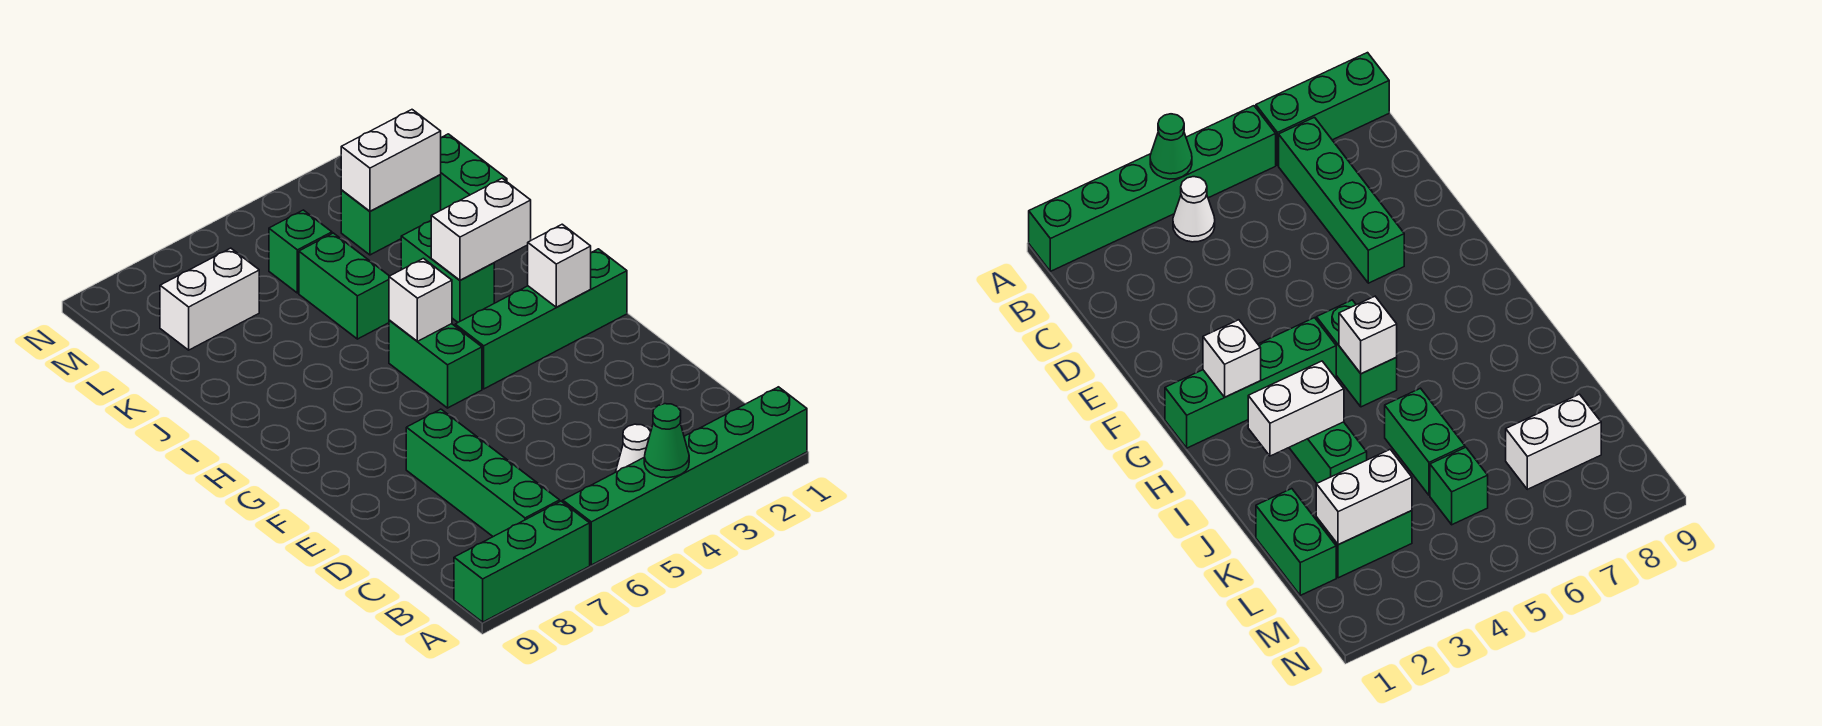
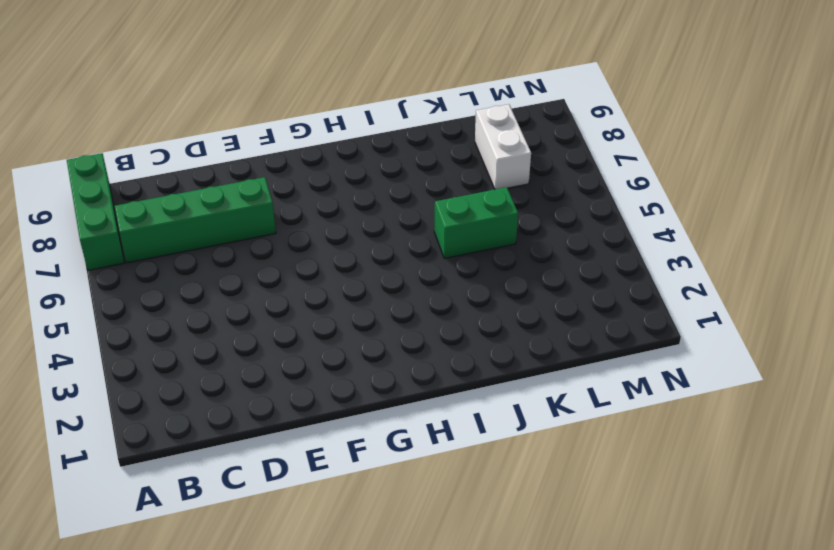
none -> green 1x6 brick [563,387,807,565]
none -> white 1x1 cone [616,424,651,472]
none -> green 1x4 brick [455,249,627,389]

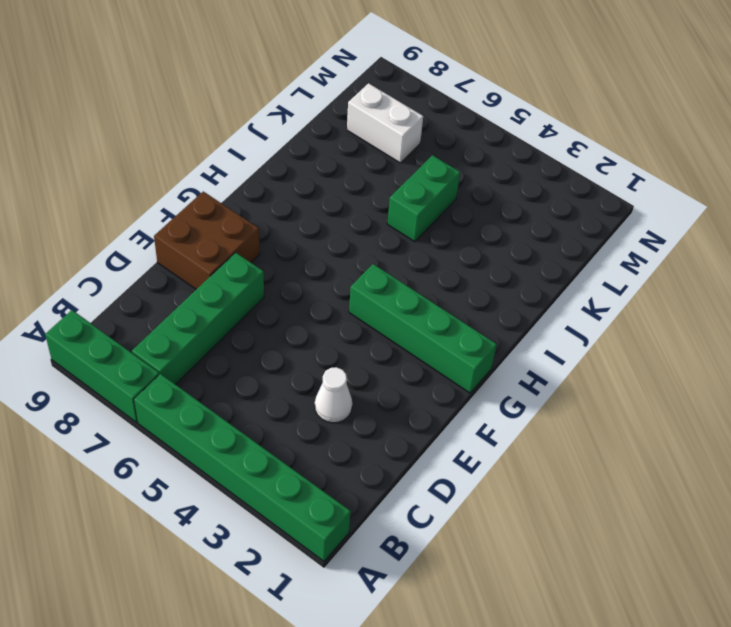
white 1x1 cone [315,367,352,423] -> white 1x1 cone moved to [616,424,651,472]
brown 2x2 brick [154,192,260,289] -> none
none -> green 1x2 brick [389,320,482,408]
none -> green 1x2 brick [401,221,494,322]
none -> green 1x2 brick [440,134,507,210]

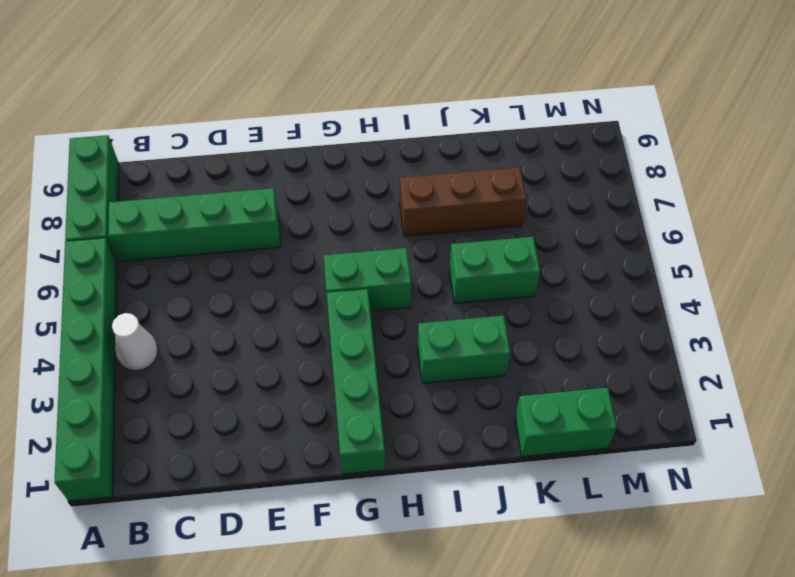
brown 1x3 brick [400,167,526,236] -> none
none -> green 1x2 brick [341,175,441,255]
none -> green 1x1 brick [269,210,332,293]
none -> white 1x2 brick [160,248,259,350]

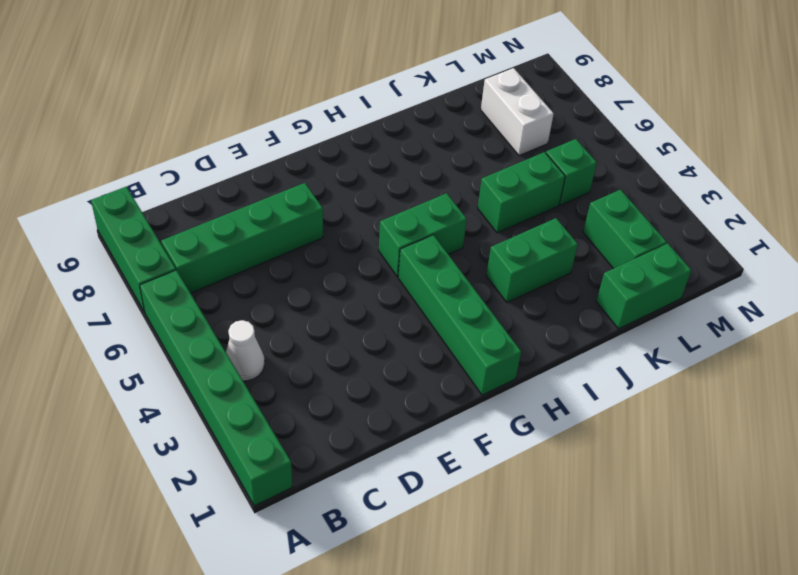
none -> green 1x1 cone [644,404,689,478]
none -> white 1x1 brick [528,224,591,307]
none -> white 1x1 brick [389,258,452,341]

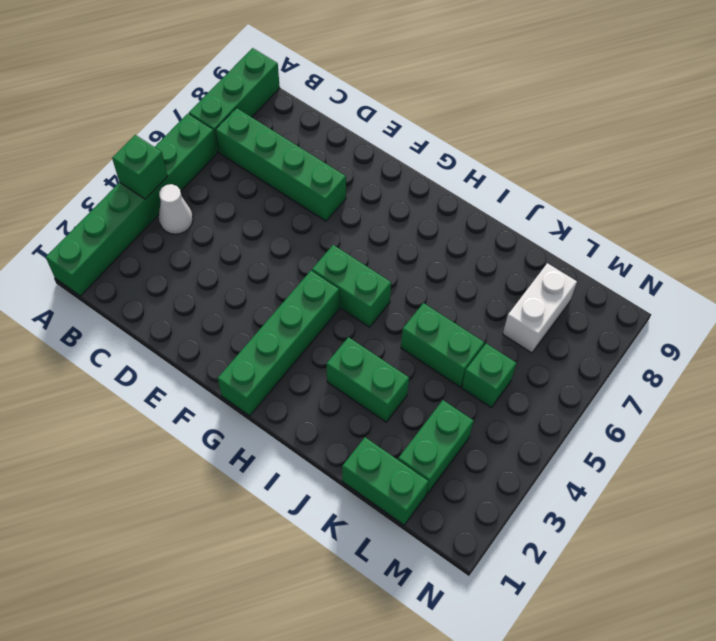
green 1x1 brick [112,135,167,199] -> green 1x1 cone [644,404,689,478]
none -> white 1x1 brick [528,224,591,307]
none -> white 1x1 brick [389,258,452,341]
none -> white 1x2 brick [431,178,531,280]

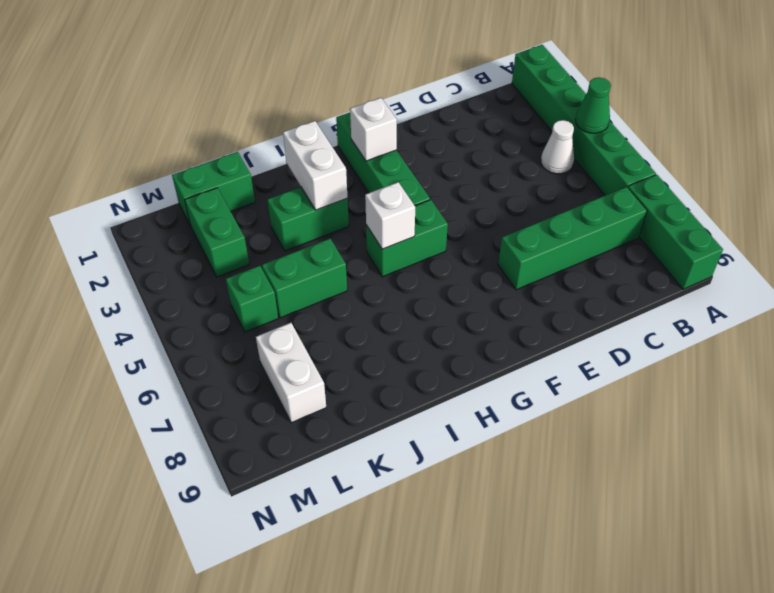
none -> white 1x2 brick [341,110,441,211]

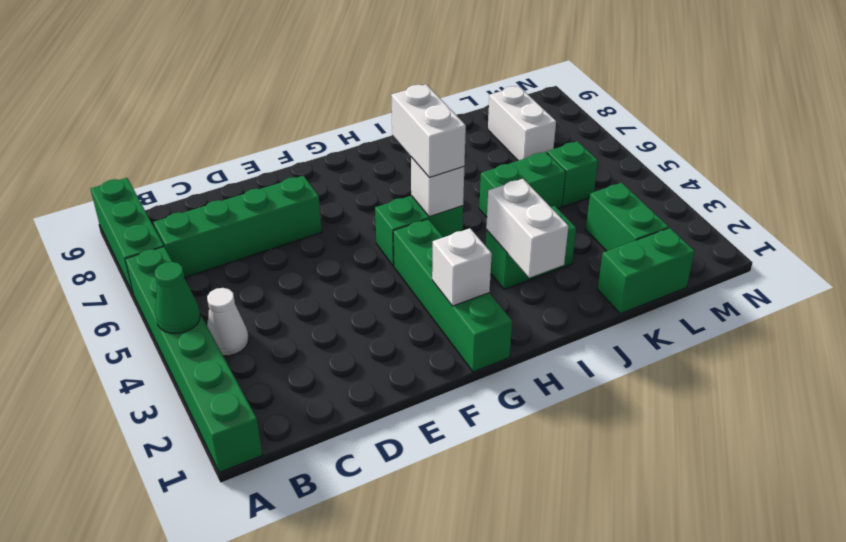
white 1x2 brick [391,84,466,177] -> white 1x2 brick moved to [341,110,441,211]

